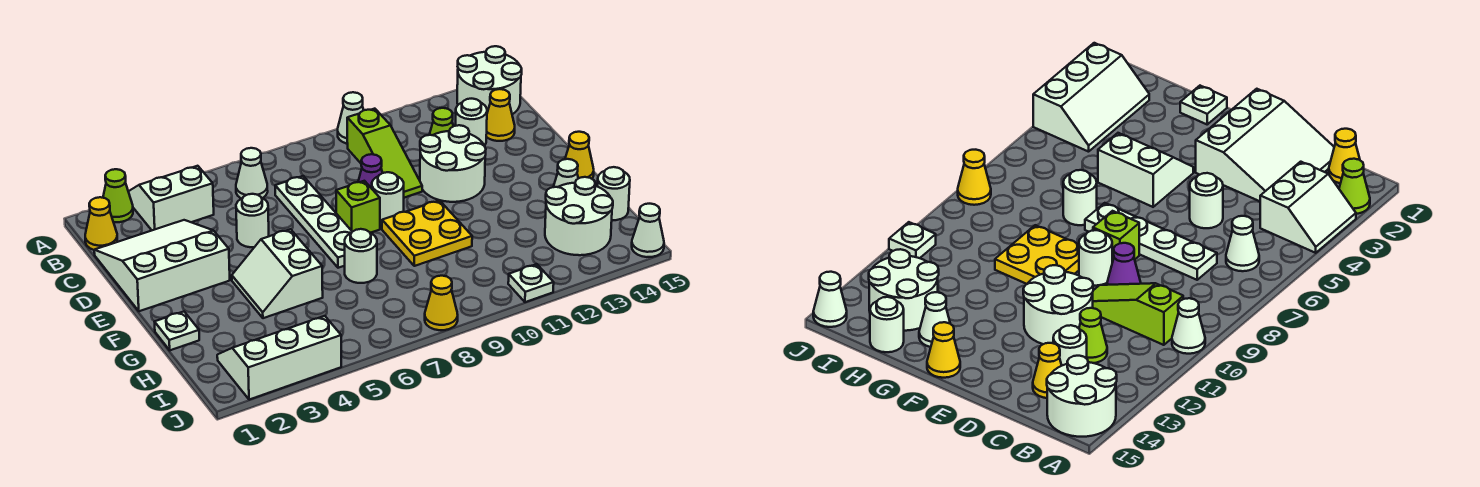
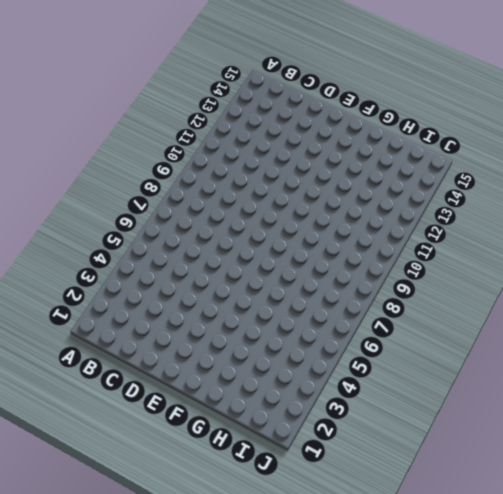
none -> lime 1x1 cone [103,169,133,222]
none -> white 2x2 slope [128,166,214,230]
none -> white 1x1 cone [338,92,364,144]

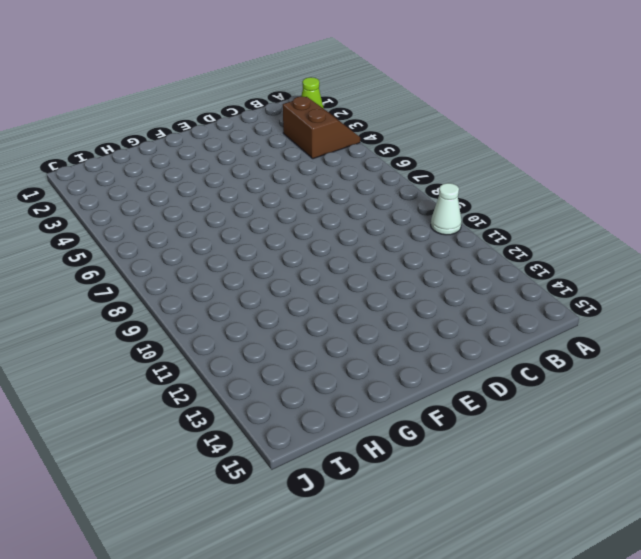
brown 2x2 slope [283,96,360,159] -> white 2x2 slope [128,166,214,230]
none -> white 2x2 round brick [457,46,522,114]
none -> yellow 1x1 cone [85,197,117,250]
none -> white 1x1 cone [236,148,268,199]

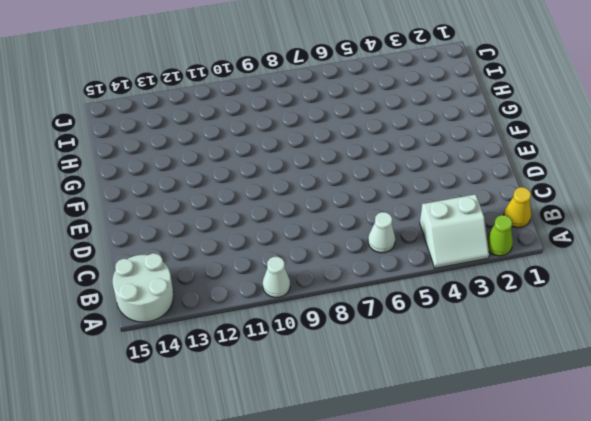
none -> lime 1x3 slope [347,109,422,198]
none -> white 3x3 slope [94,220,230,311]
none -> white 1x4 plate [275,176,352,268]

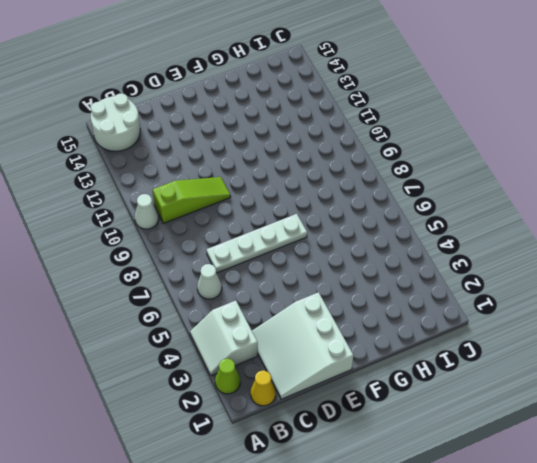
none -> lime 1x1 cone [429,108,453,135]
none -> white 1x1 round brick [456,99,487,146]
none -> yellow 1x1 cone [486,89,515,141]

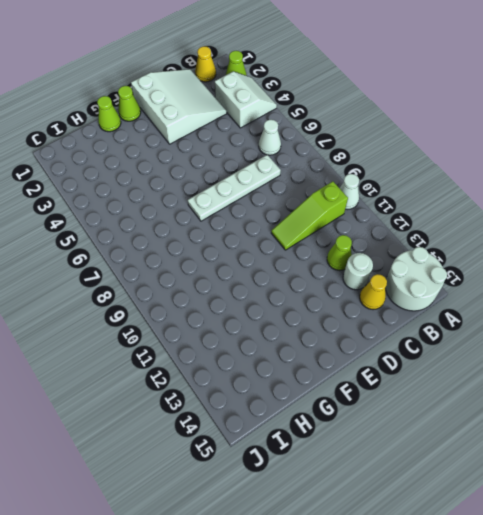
lime 1x1 cone [118,86,141,121] -> none
lime 1x1 cone [97,96,121,132] -> white 1x1 plate [155,312,199,350]
none -> white 1x1 round brick [236,194,269,247]
none -> purple 1x1 cone [358,154,382,188]
none -> white 2x2 round brick [420,125,486,202]

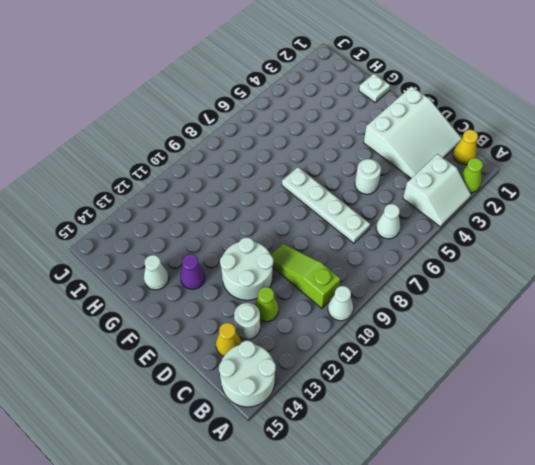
purple 1x1 cone [180,255,205,289] -> purple 1x1 cone moved to [358,154,382,188]
none -> lime 1x1 brick [336,181,380,233]
none -> white 1x1 round brick [372,172,404,225]
none -> white 2x2 slope [232,229,323,318]

